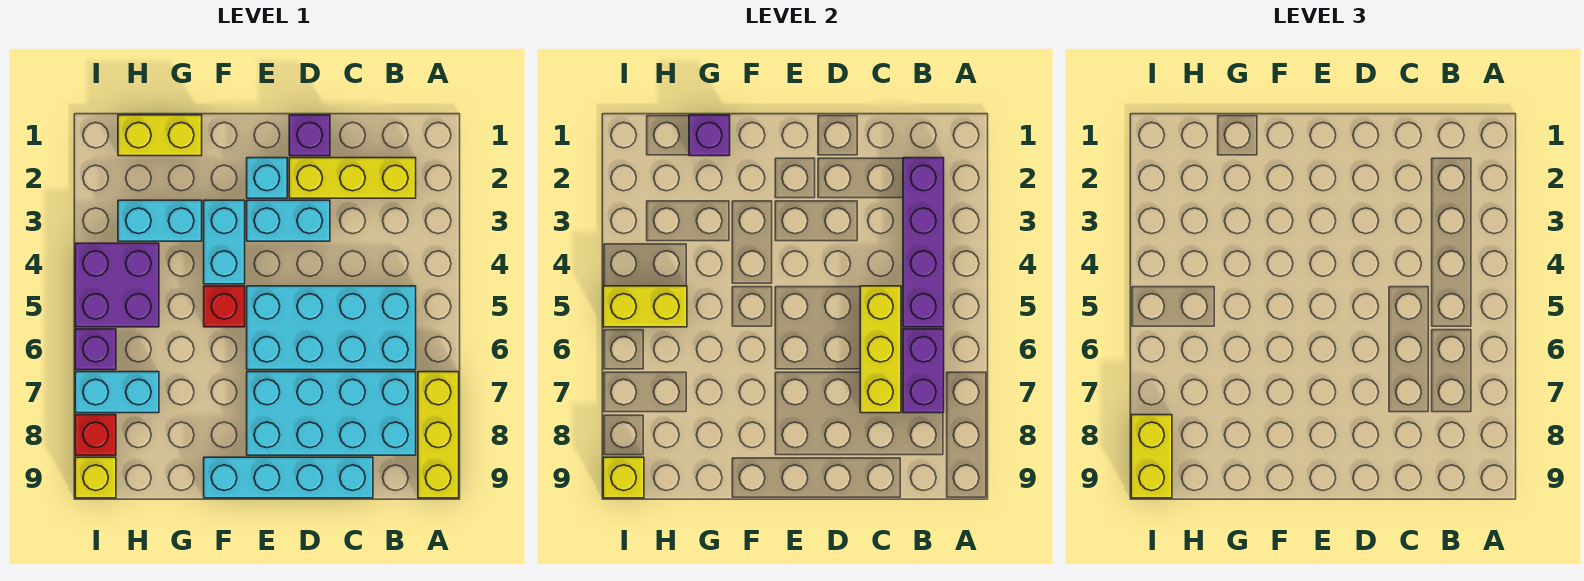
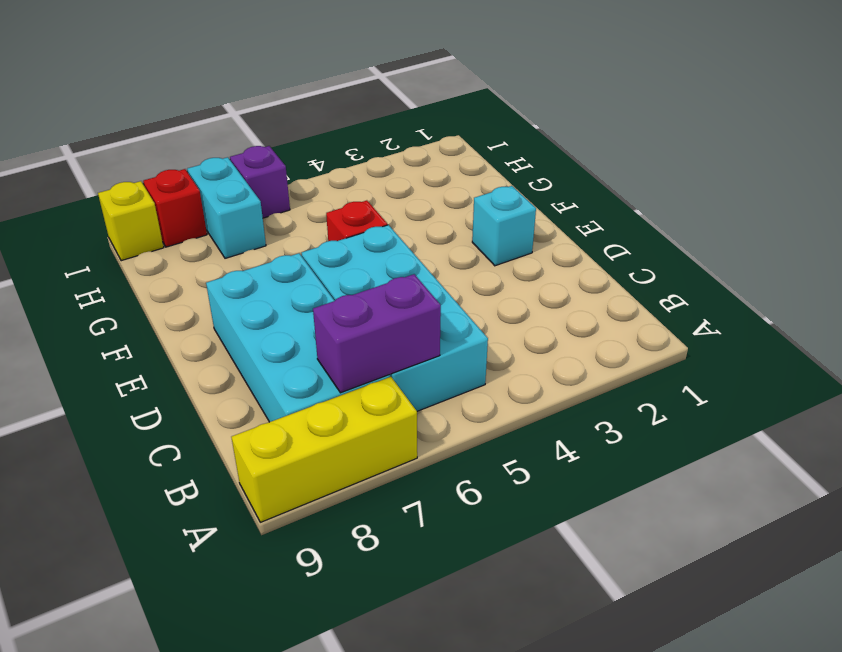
none -> yellow 1x3 brick [289,158,416,198]
none -> cyan 1x4 brick [204,457,373,498]
none -> purple 1x1 brick [289,115,330,156]

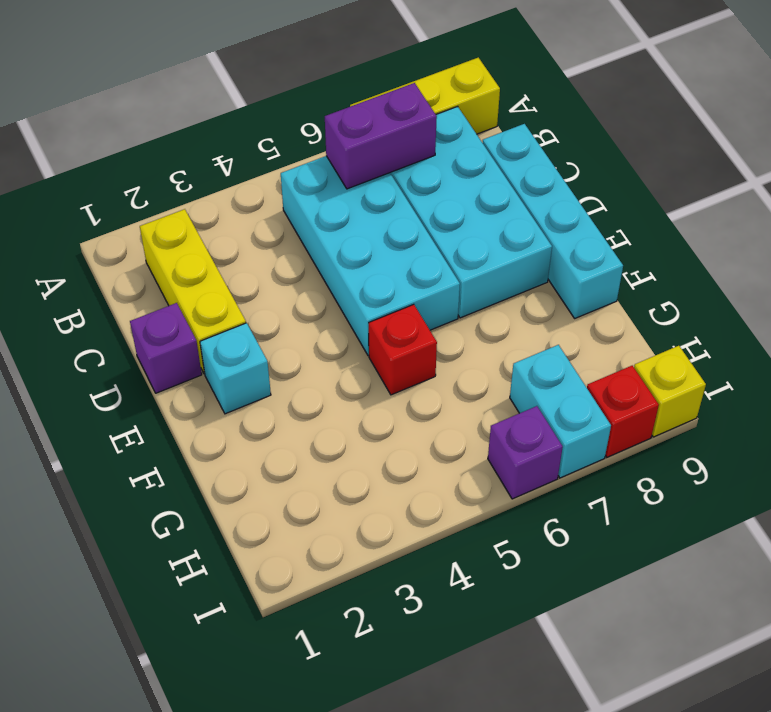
none -> cyan 1x2 brick [247,200,330,241]
none -> cyan 1x2 brick [204,200,245,284]
none -> yellow 1x2 brick [118,115,202,156]

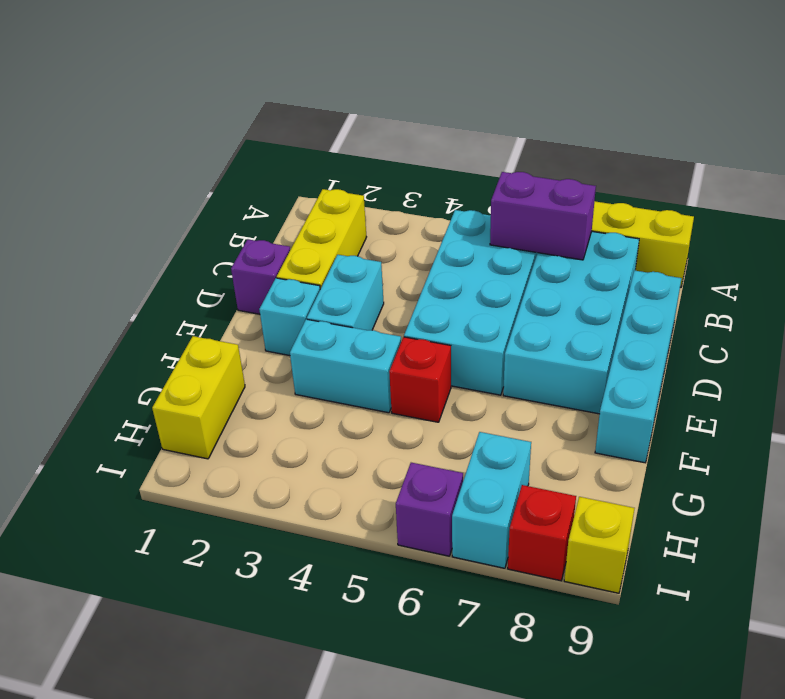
none -> cyan 1x2 brick [118,200,202,241]
none -> purple 2x2 brick [75,243,159,327]
none -> purple 1x4 brick [903,158,944,327]

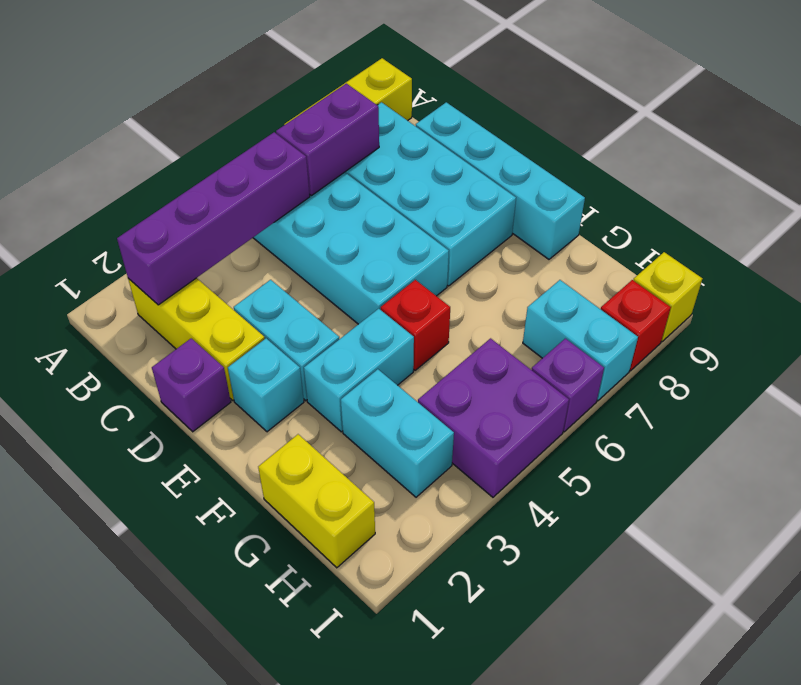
none -> yellow 1x3 brick [860,286,901,413]
none -> purple 1x1 brick [689,115,730,156]
none -> yellow 1x2 brick [603,286,687,327]

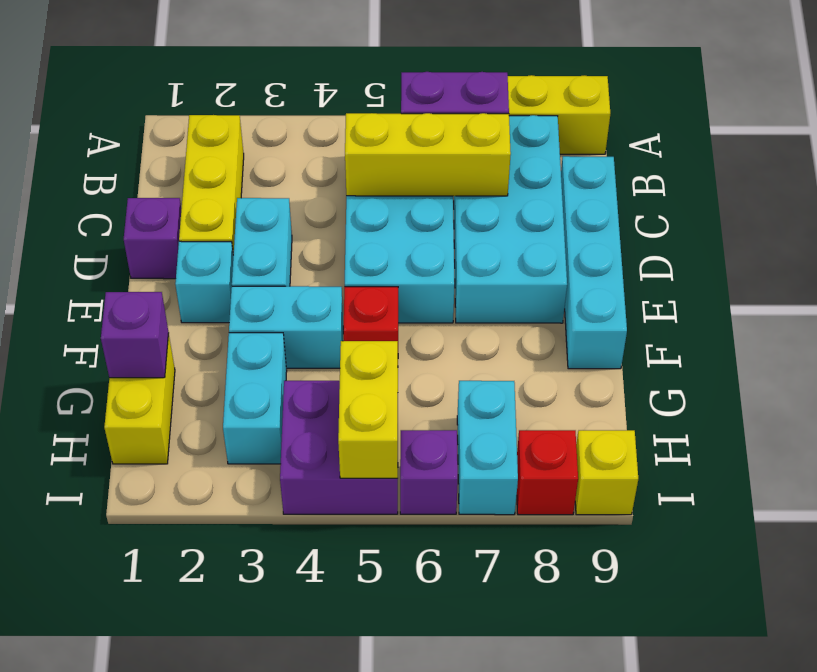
none -> purple 1x4 brick [903,158,944,327]
none -> yellow 1x1 brick [603,457,644,498]
none -> yellow 1x2 brick [1131,415,1172,498]

